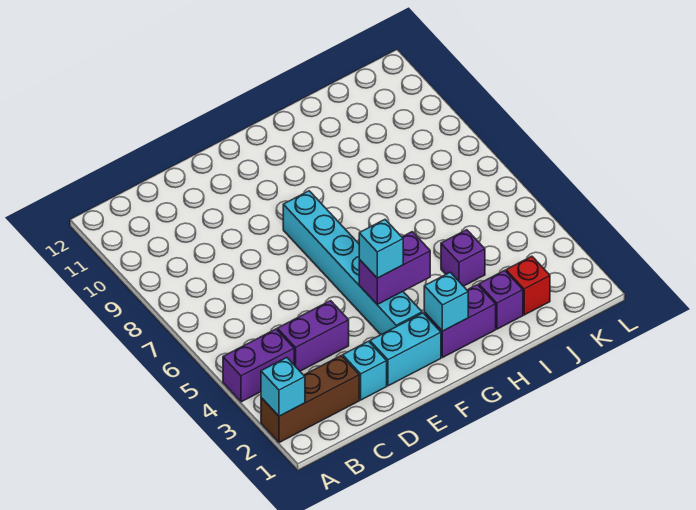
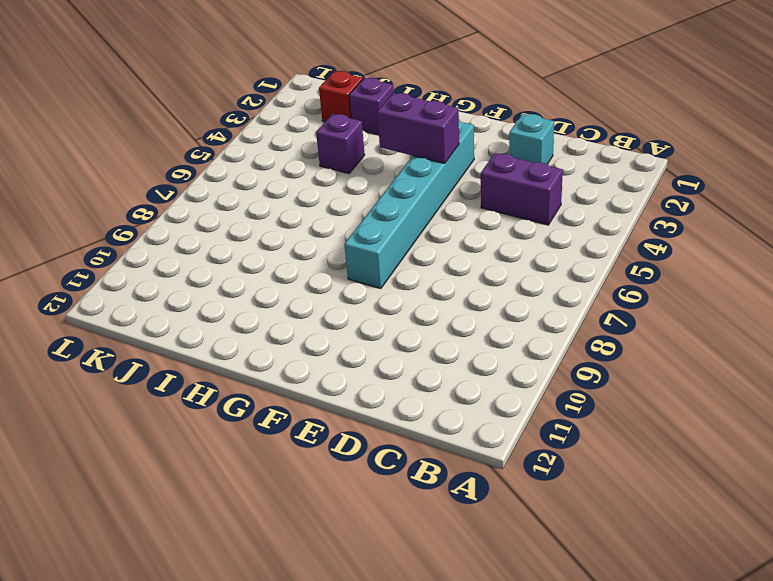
none -> brown 1x3 brick [261,356,359,443]
none -> purple 1x2 brick [223,329,294,402]
none -> cyan 1x2 brick [370,313,441,386]

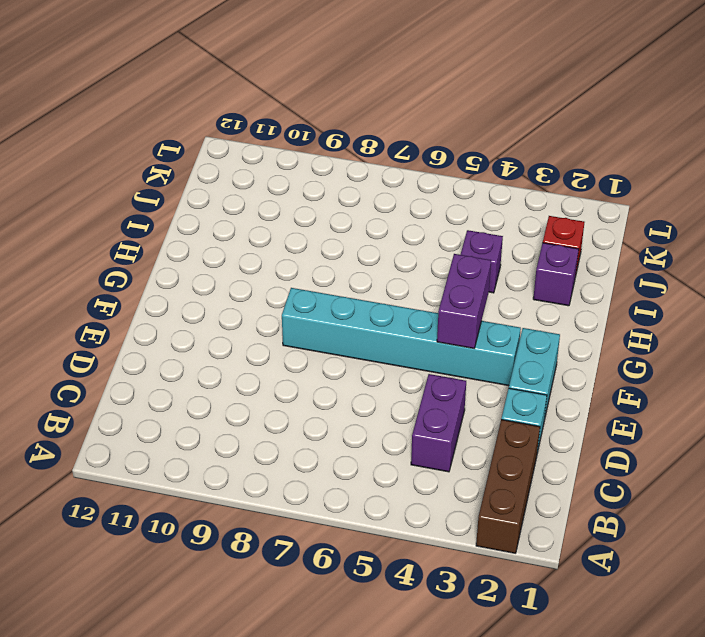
none -> purple 1x2 brick [223,329,294,402]
none -> purple 1x2 brick [424,285,496,358]
none -> cyan 1x1 brick [261,357,305,416]

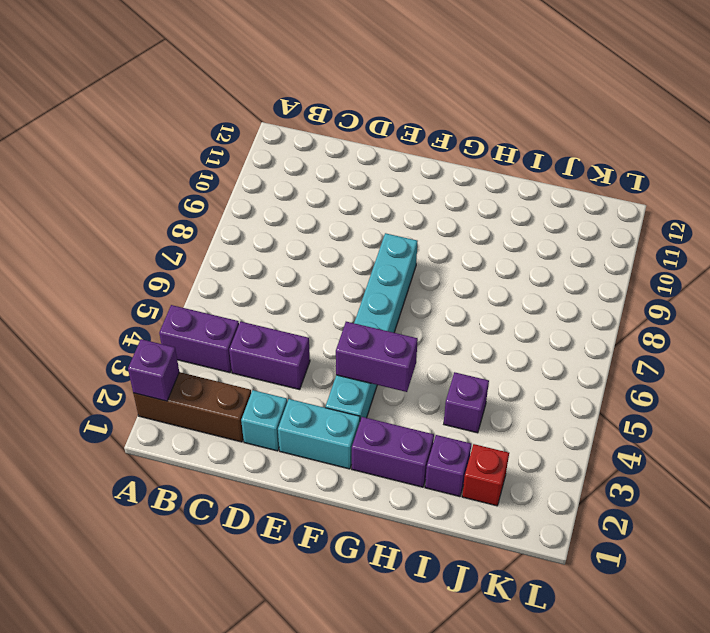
purple 1x1 brick [128,339,179,401] -> cyan 1x1 brick [261,357,305,416]
none -> cyan 1x1 brick [424,272,468,331]
none -> cyan 1x1 brick [359,220,403,278]

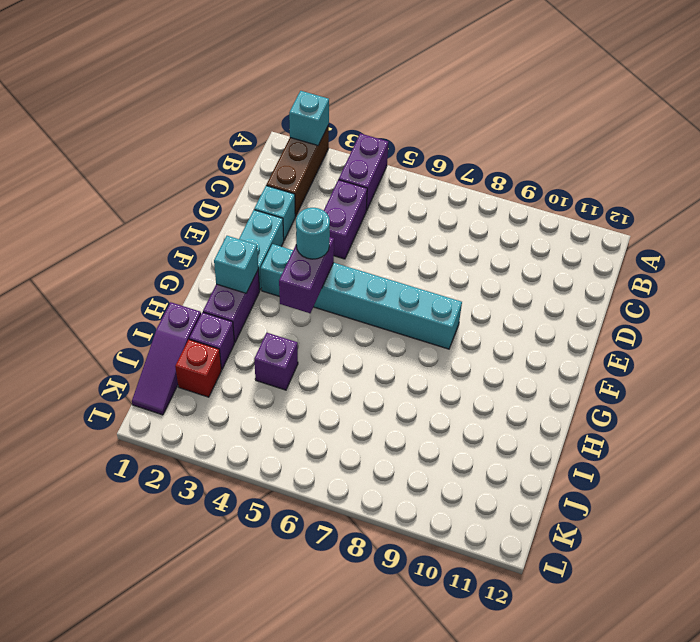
cyan 1x1 round brick [296,208,330,259] -> cyan 1x1 brick [359,220,403,278]
purple 1x3 slope [132,302,201,415] -> none

